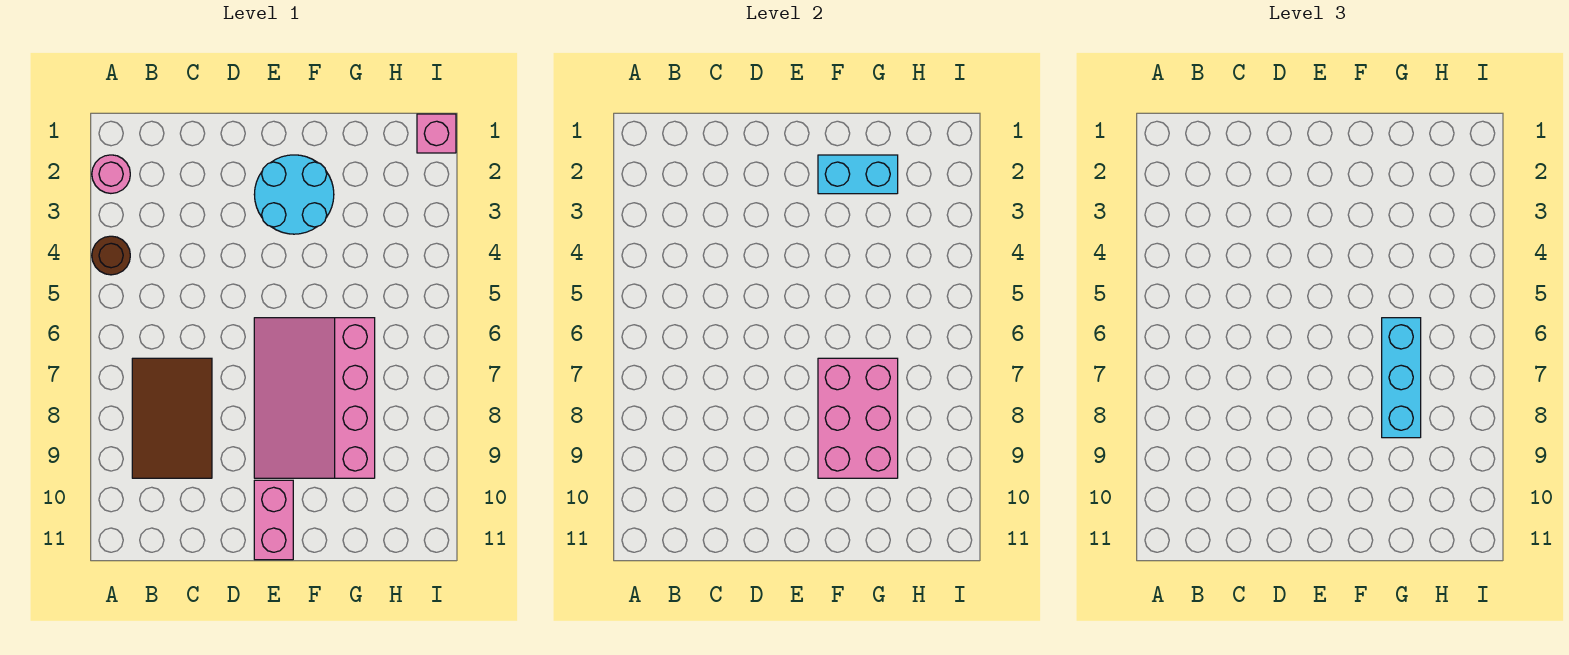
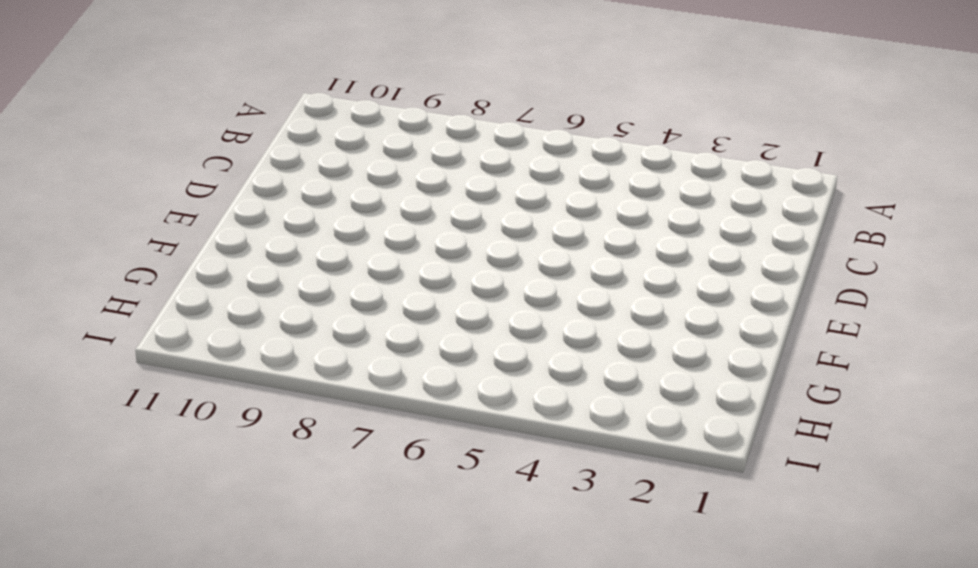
none -> pink 1x1 round brick [92,155,130,193]
none -> brown 1x1 round brick [92,236,130,275]

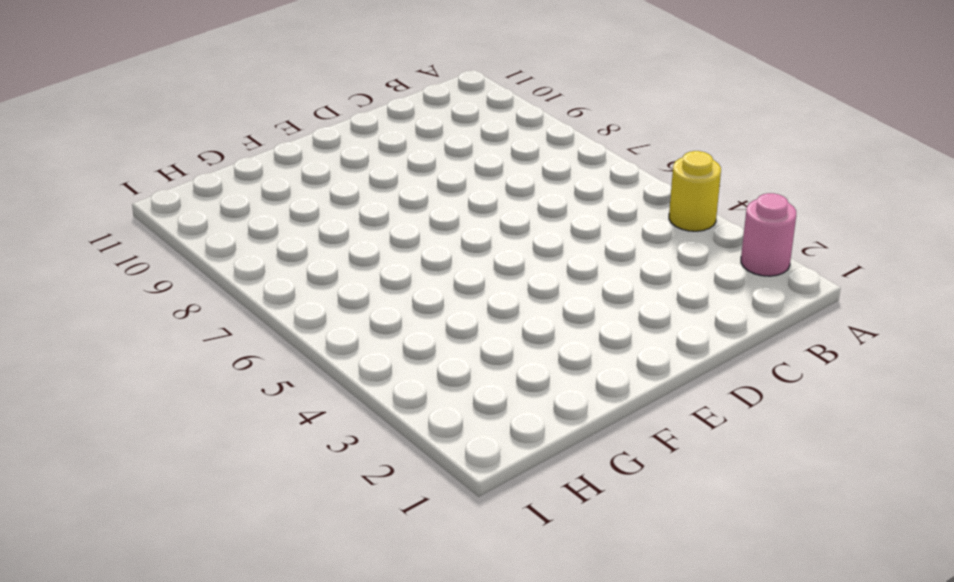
yellow 1x1 round brick [669,151,721,231] -> brown 1x1 round brick [92,236,130,275]
none -> brown 2x3 tile [132,358,212,478]
none -> cyan 2x2 round brick [254,155,334,234]

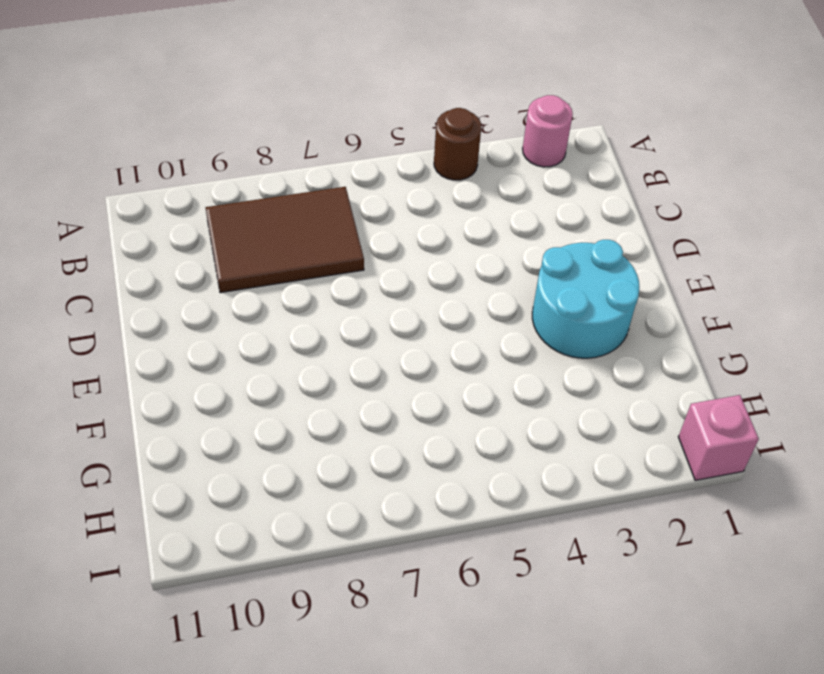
none -> pink 3x4 slope [254,318,375,478]
none -> pink 1x2 brick [254,480,293,560]

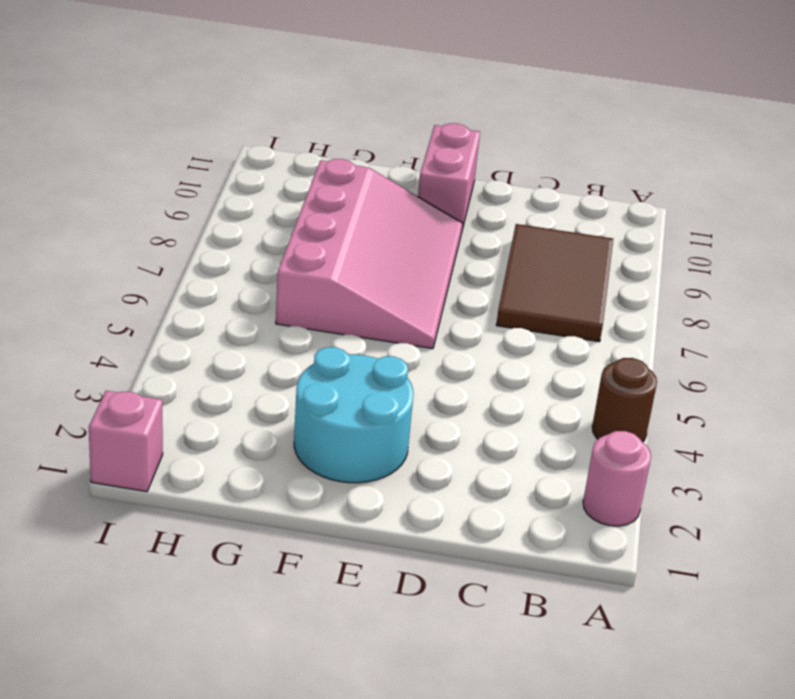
none -> cyan 1x2 brick [818,155,898,194]
none -> pink 2x3 brick [818,358,898,478]

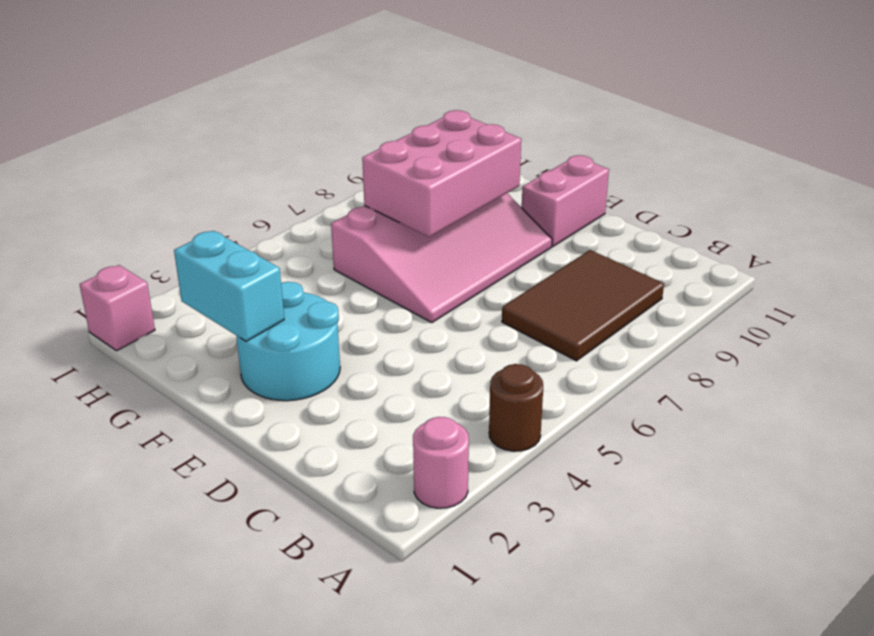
none -> cyan 1x3 brick [1382,318,1421,438]

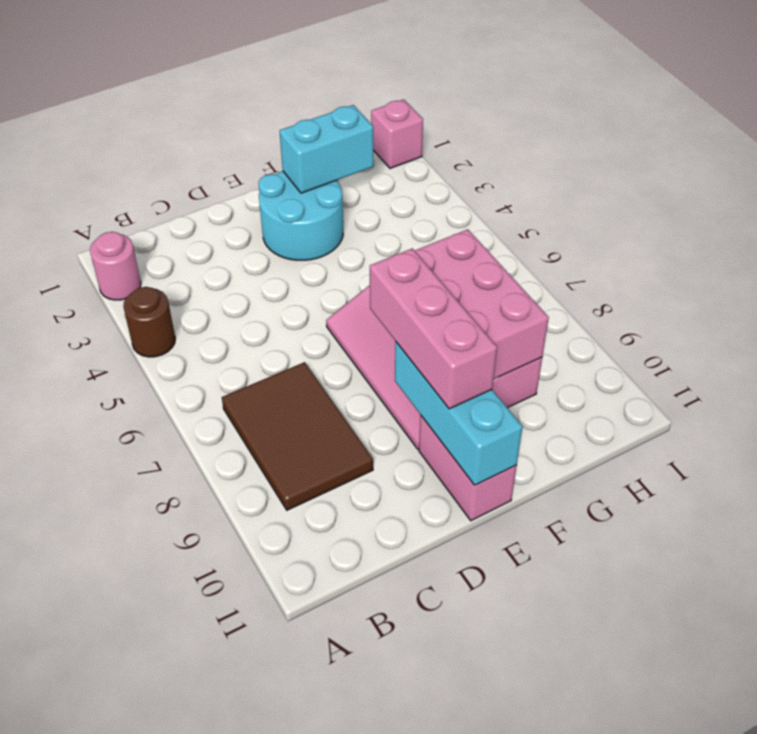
pink 1x3 brick [370,248,497,409] -> none
cyan 1x3 brick [395,342,522,485] -> cyan 1x3 brick moved to [1382,318,1421,438]

